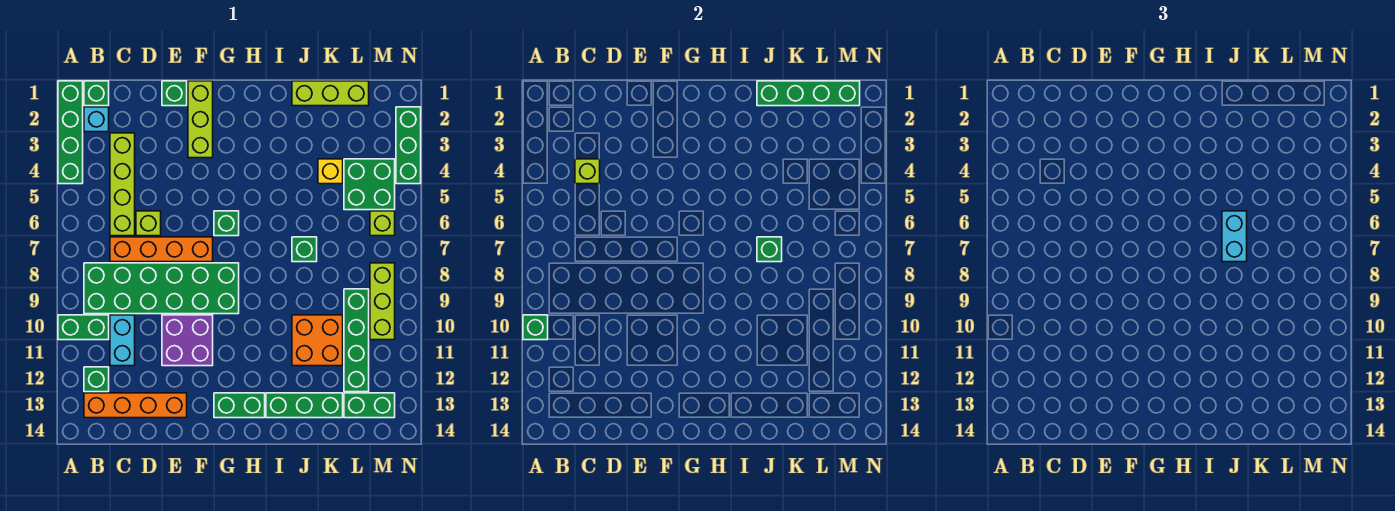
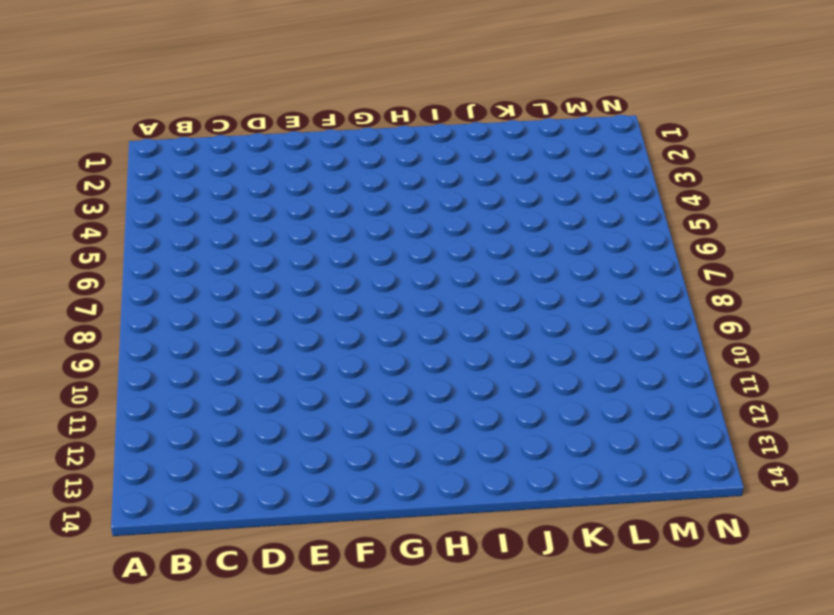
none -> green 1x4 brick [58,81,83,184]
none -> green 1x2 brick [58,315,109,340]
none -> green 1x1 brick [84,81,109,106]
none -> cyan 1x1 brick [84,107,109,132]

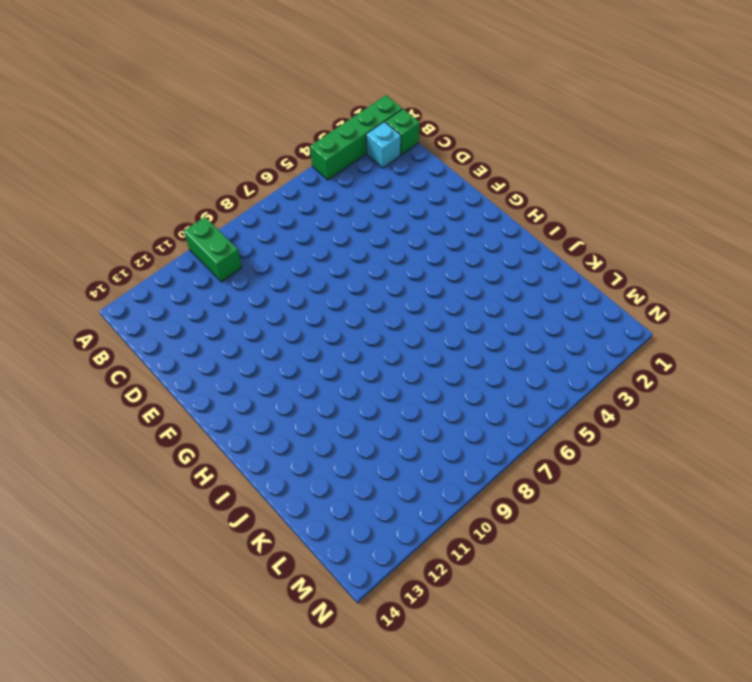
none -> green 2x6 brick [84,263,239,314]
none -> green 1x1 brick [84,367,109,392]
none -> orange 1x4 brick [84,393,187,418]
none -> lime 1x4 brick [110,133,135,236]

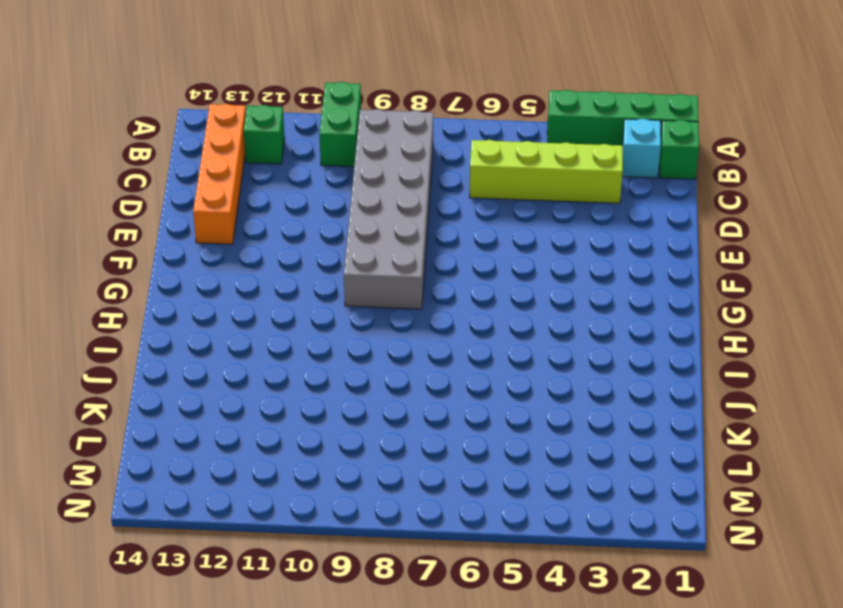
grey 2x6 brick [344,109,433,309] -> green 2x6 brick [84,263,239,314]
none -> orange 1x4 brick [110,237,213,262]
none -> cyan 1x2 brick [110,315,135,366]
none -> lime 1x1 brick [136,211,161,236]
none -> green 1x1 brick [162,81,187,106]

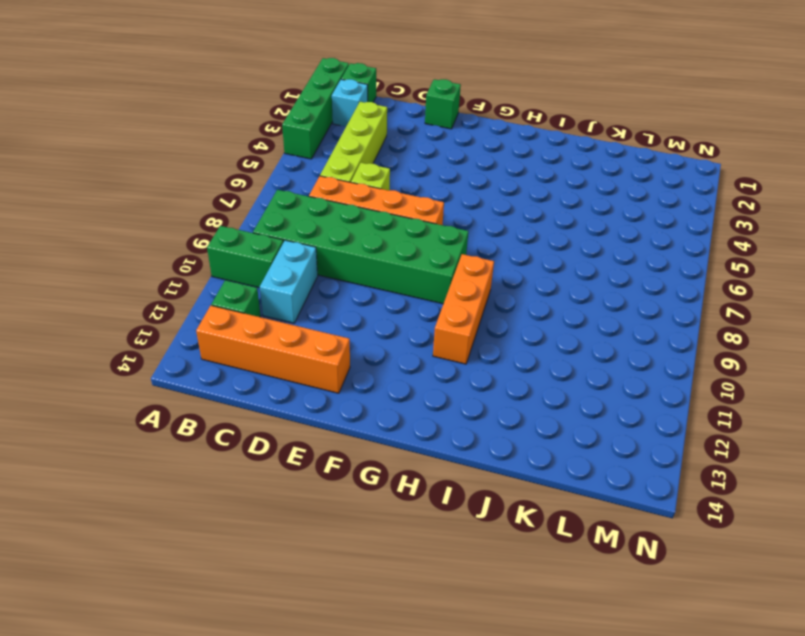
orange 1x3 brick [433,254,494,364] -> none
none -> purple 2x2 brick [162,315,213,366]
none -> lime 1x3 brick [188,81,213,158]
none -> green 1x1 brick [214,211,239,236]
none -> green 1x2 brick [214,393,265,418]

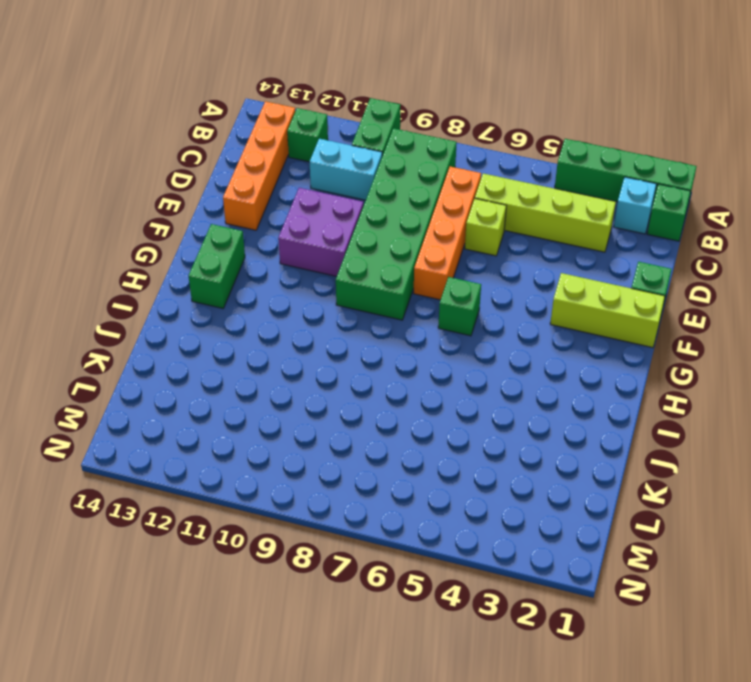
none -> green 1x3 brick [266,393,343,418]
none -> lime 1x3 brick [292,81,369,106]
none -> green 1x1 brick [292,237,317,262]
none -> orange 2x2 brick [292,315,343,366]

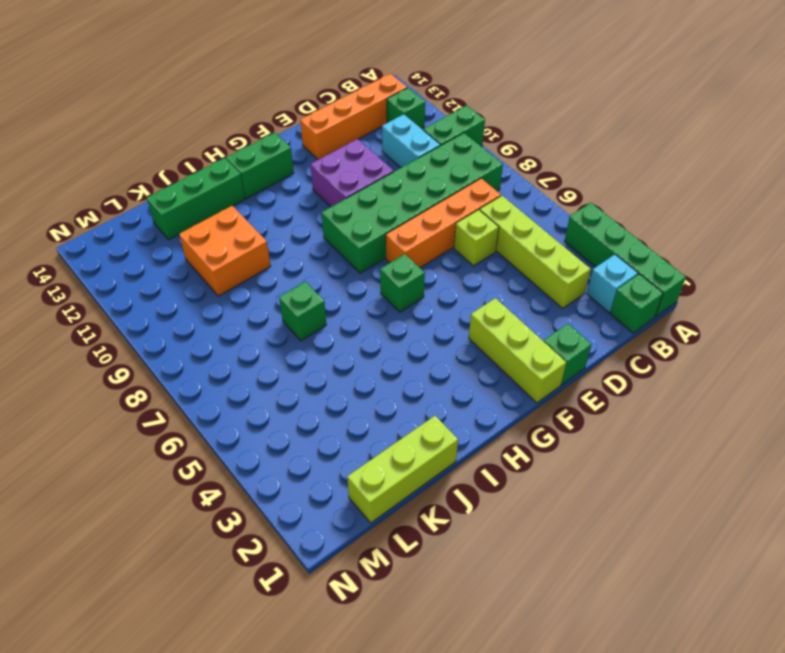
none -> yellow 1x1 brick [318,159,343,184]
none -> green 2x2 brick [344,159,395,210]
none -> green 1x4 brick [344,289,369,392]
none -> green 1x2 brick [344,393,395,418]

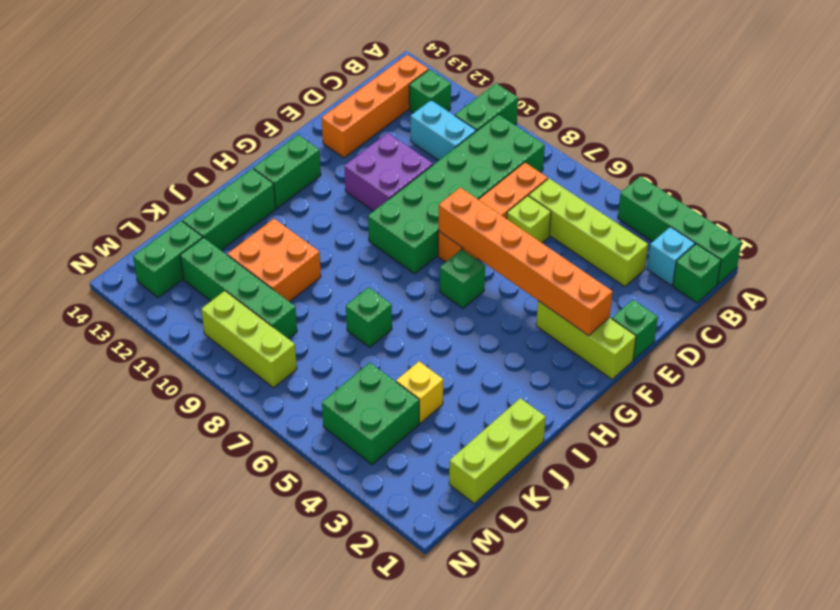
orange 1x6 brick [439,187,613,336] -> none
none -> lime 1x1 brick [370,211,395,236]
none -> green 1x3 brick [396,107,421,184]
none -> green 1x1 brick [523,315,548,340]
none -> lime 1x1 brick [575,159,600,184]

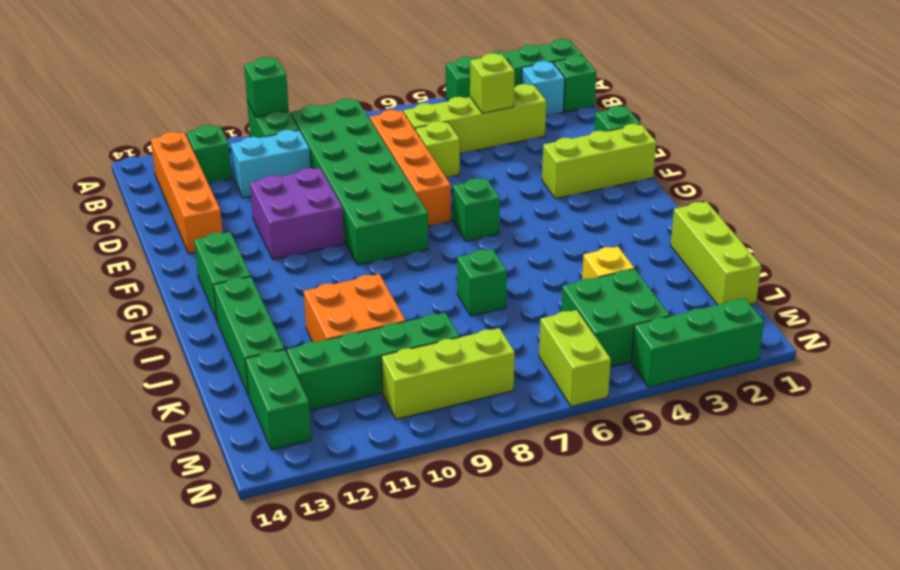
lime 1x2 brick [539,310,611,407] -> lime 1x1 brick [370,211,395,236]
none -> green 1x4 brick [757,81,860,106]
none -> green 1x1 brick [757,237,782,262]
none -> cyan 1x2 brick [1222,211,1247,262]

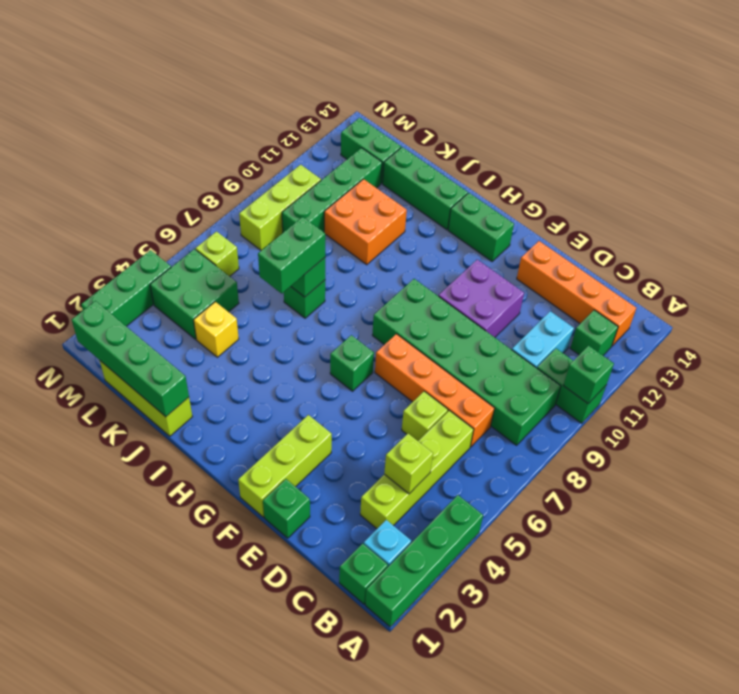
green 1x2 brick [258,217,325,293] -> cyan 1x2 brick [1222,211,1247,262]

